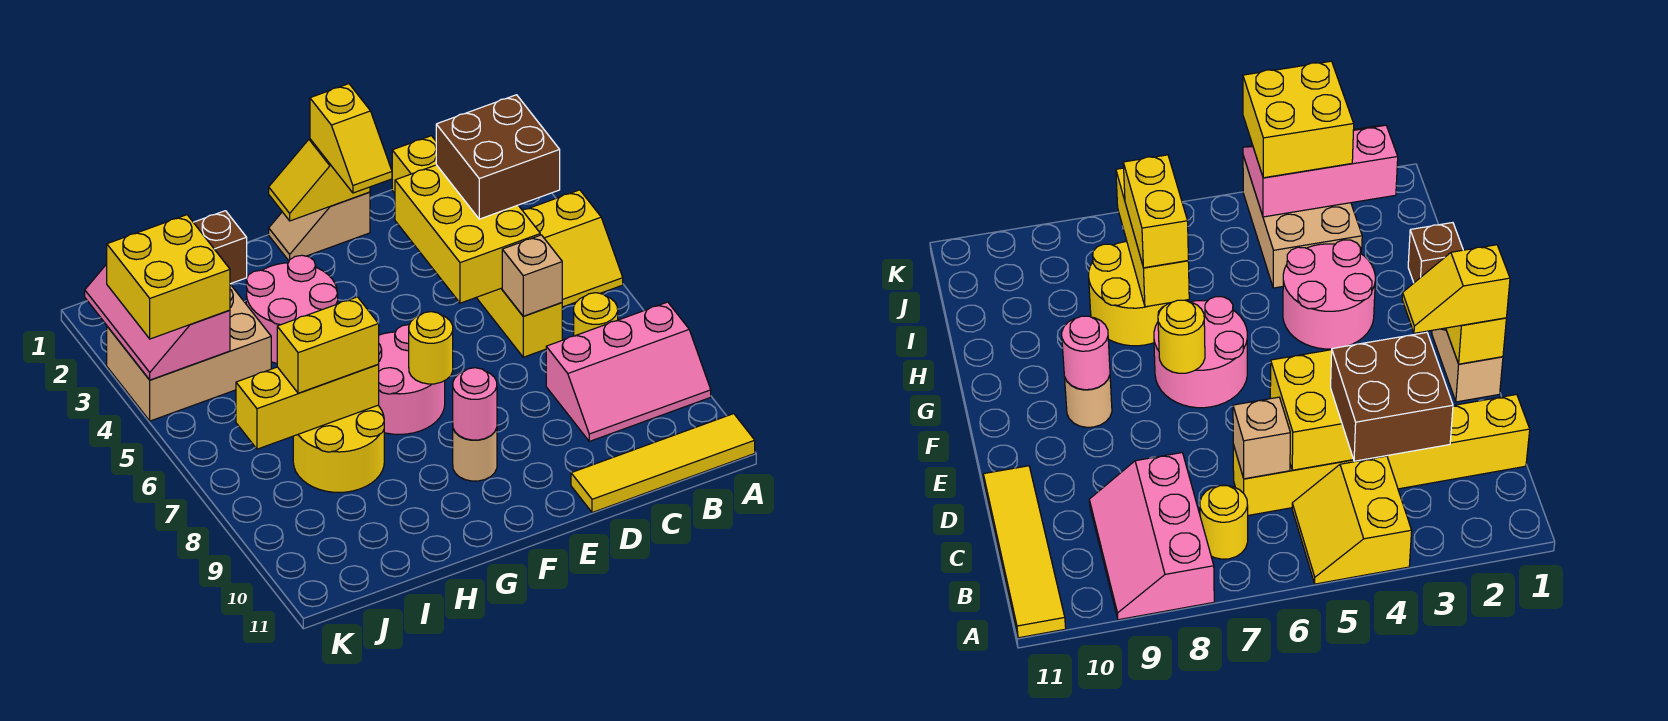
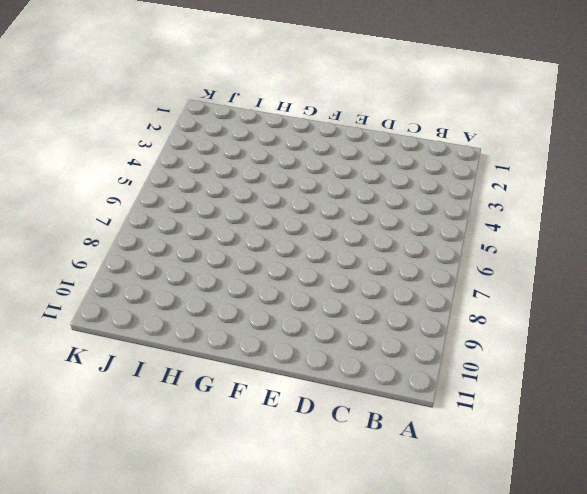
none -> yellow 2x2 slope [522,190,623,307]
none -> pink 2x3 slope [546,302,711,441]
none -> yellow 1x4 tile [571,414,755,513]

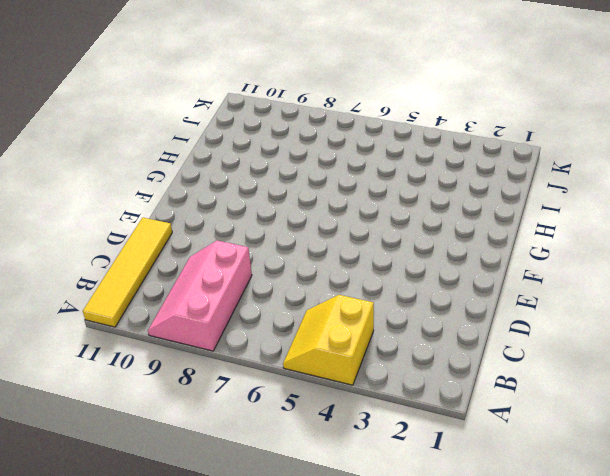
none -> yellow 1x1 round brick [574,293,618,336]
none -> yellow 1x6 brick [392,136,562,357]
none -> tan 1x2 slope [269,192,370,261]

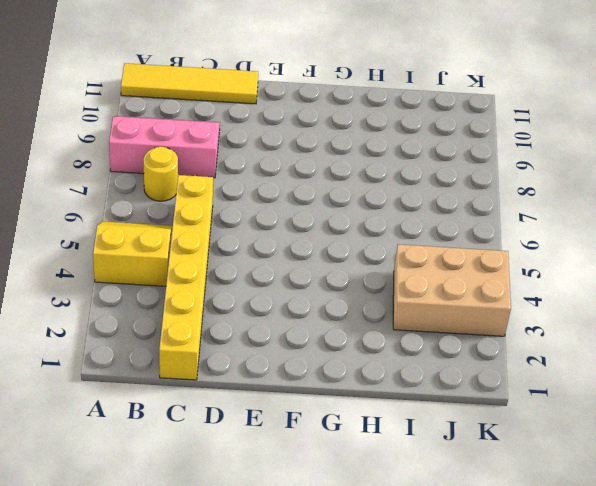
none -> tan 1x2 slope [269,192,370,261]
none -> pink 2x2 round brick [378,325,445,434]
none -> tan 1x1 round brick [453,428,497,481]

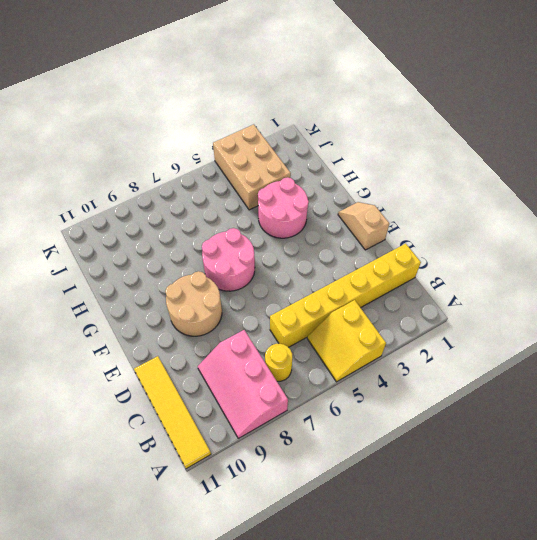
tan 2x2 round brick [165,271,222,336] -> tan 1x1 round brick [453,428,497,481]
none -> brown 1x1 brick [193,211,247,284]
none -> yellow 2x2 round brick [293,406,384,493]
none -> yellow 2x3 brick [395,165,540,303]

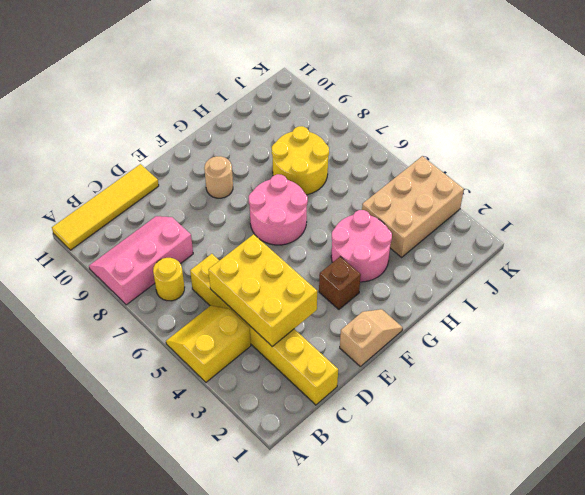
brown 1x1 brick [319,257,361,309] -> brown 1x1 brick moved to [193,211,247,284]
none -> tan 1x1 brick [502,235,562,316]
none -> yellow 1x2 slope [269,139,370,221]
none -> yellow 1x1 round brick [409,312,453,384]

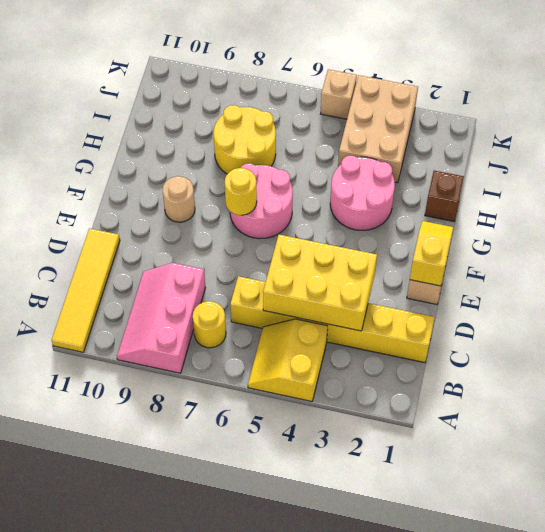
tan 1x1 brick [321,69,357,119] -> tan 1x1 brick moved to [502,235,562,316]
none -> pink 1x1 round brick [453,368,497,440]
none -> yellow 1x3 brick [236,365,379,449]
none -> pink 2x3 slope [85,264,230,380]

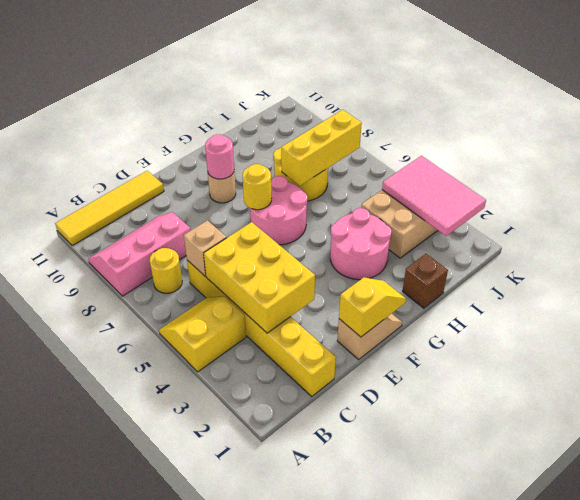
pink 2x3 tile [382,156,486,236] -> pink 2x3 slope [85,264,230,380]
none -> brown 2x2 brick [436,95,560,219]
none -> yellow 1x2 slope [310,84,392,193]
none -> yellow 1x2 brick [277,297,379,393]

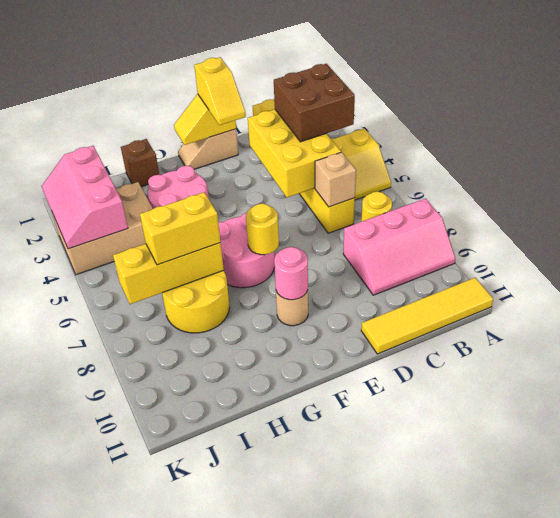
none -> yellow 2x2 brick [107,215,230,339]

